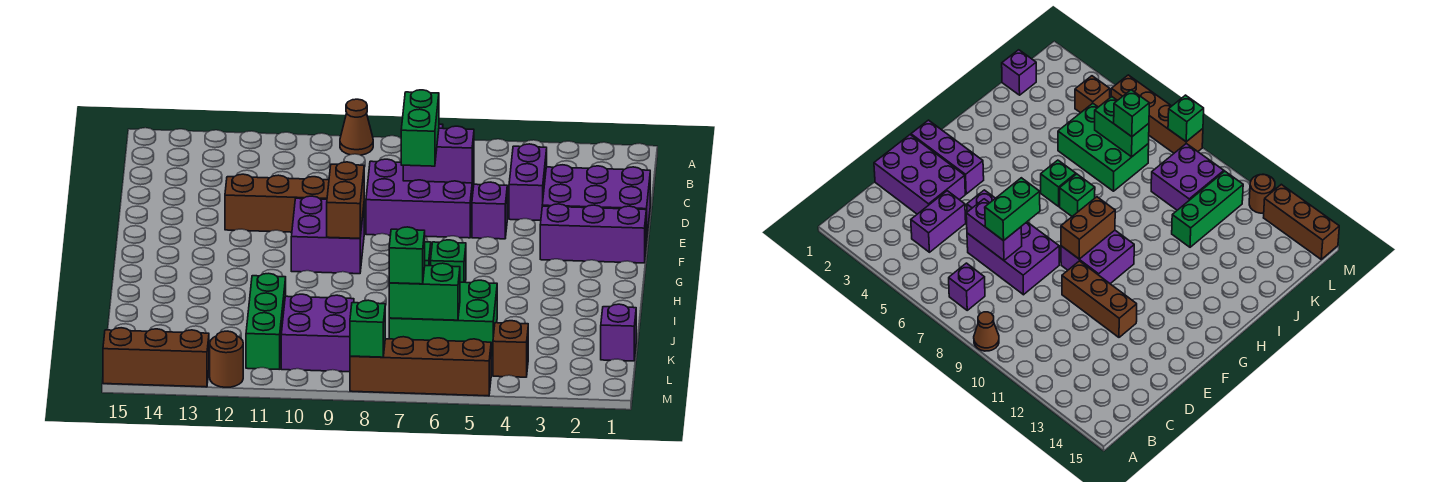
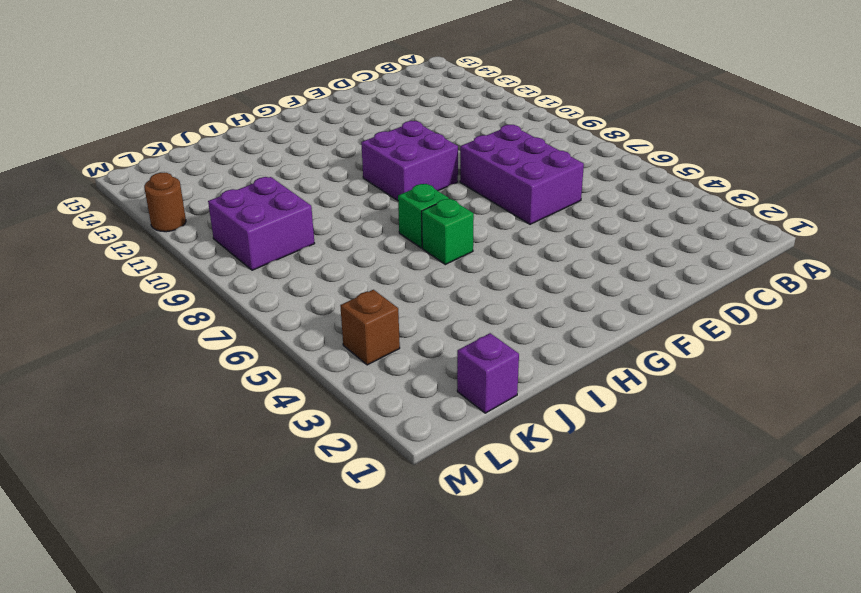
none -> brown 1x1 cone [340,99,373,155]
none -> purple 1x1 brick [949,263,985,310]
none -> purple 1x2 brick [509,144,547,220]

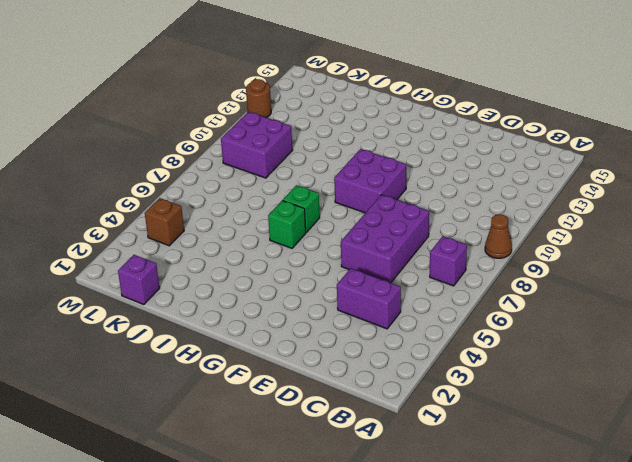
none -> purple 2x3 brick [542,165,650,243]
none -> purple 1x1 brick [472,182,507,239]
none -> brown 1x3 brick [225,174,329,232]

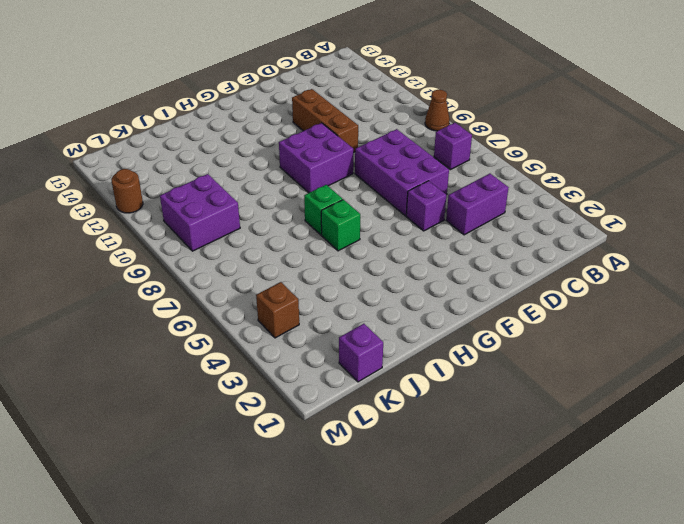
none -> purple 2x3 brick [542,165,650,243]
none -> purple 1x3 brick [540,204,646,263]
none -> green 2x3 brick [389,280,497,357]

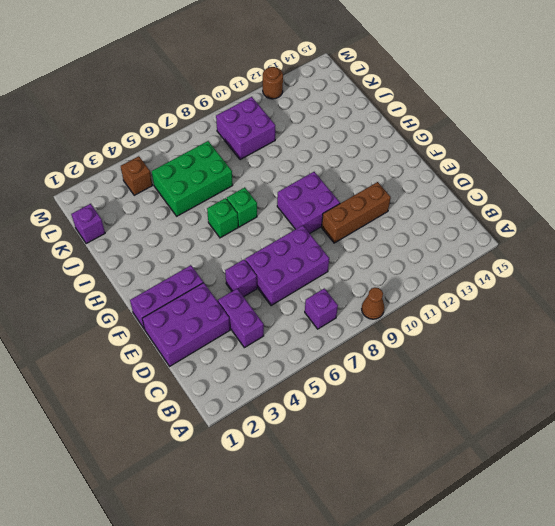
none -> green 1x3 brick [246,273,286,369]
none -> brown 1x4 brick [350,337,491,396]
none -> brown 1x3 brick [103,328,209,387]

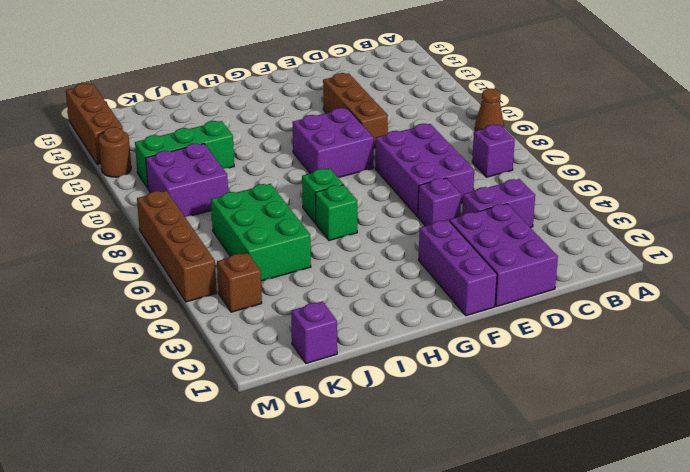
none -> purple 1x2 brick [403,126,474,183]
none -> brown 1x2 brick [327,162,364,238]
none -> green 1x2 brick [389,263,460,320]

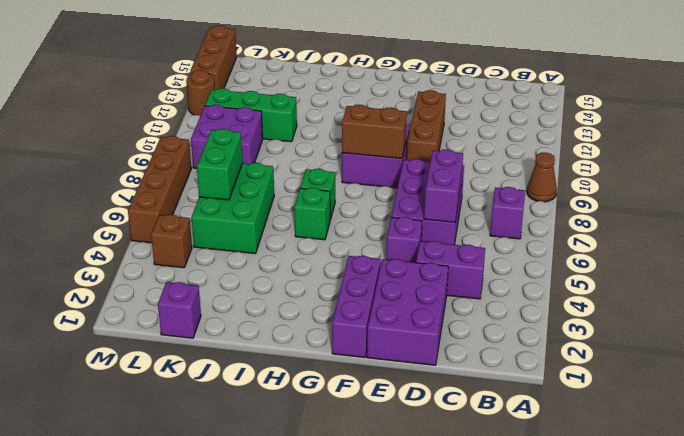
none -> green 1x1 brick [350,300,385,357]
none -> green 1x2 brick [401,90,439,166]
none -> green 1x1 brick [389,227,425,284]

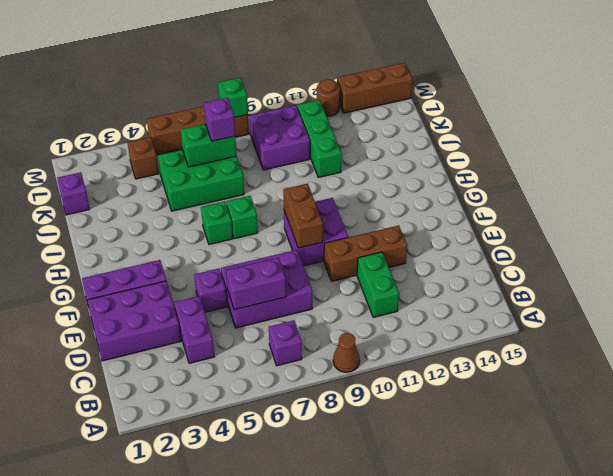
green 1x2 brick [357,252,399,317] -> green 1x2 brick moved to [401,90,439,166]
purple 1x1 brick [204,98,235,141] -> green 1x1 brick [389,227,425,284]

